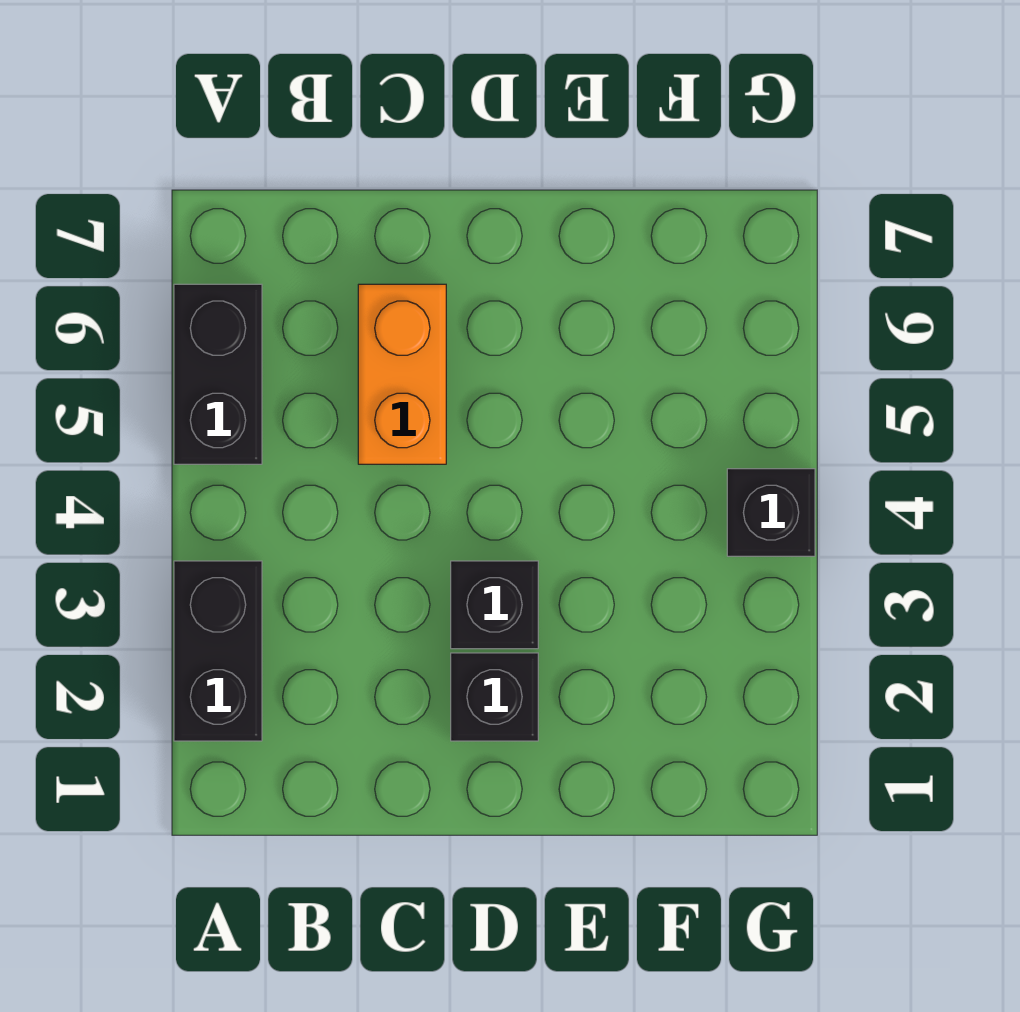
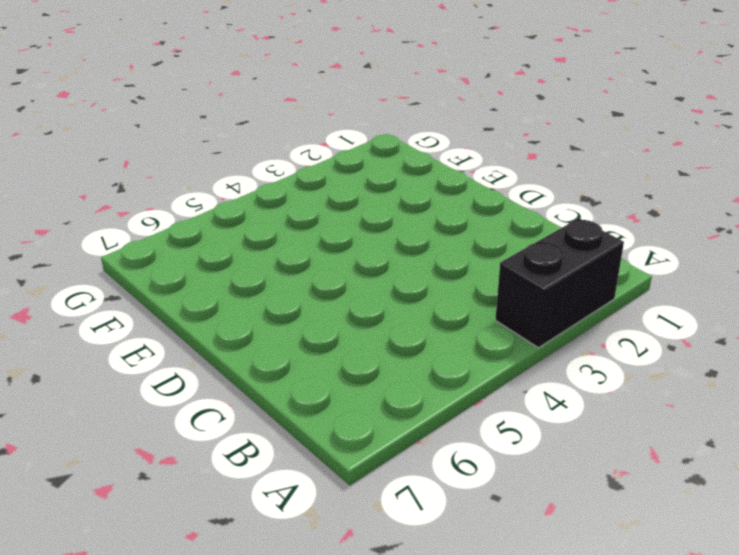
none -> black 1x2 brick [174,284,262,464]
none -> orange 1x2 brick [358,284,446,464]

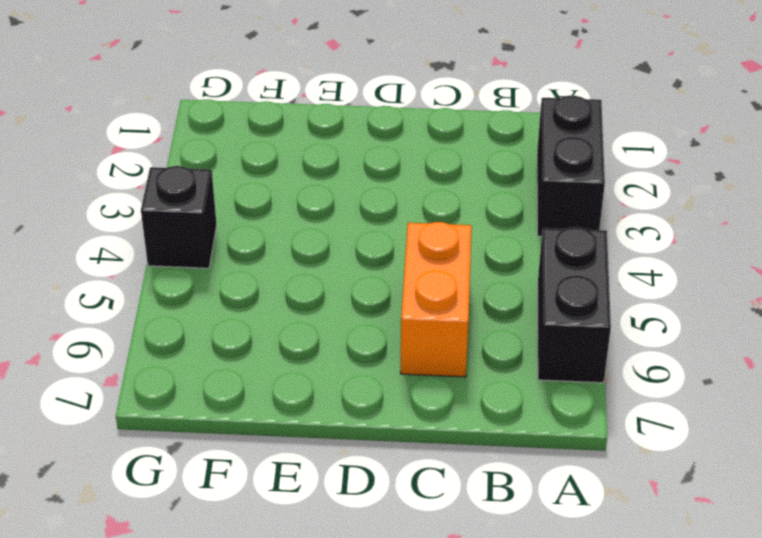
none -> black 1x1 brick [451,653,538,741]
none -> black 1x1 brick [451,561,538,649]

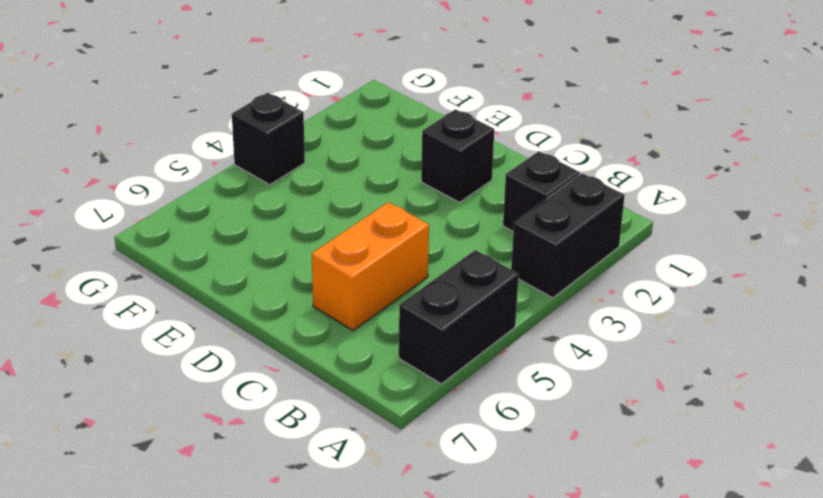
black 1x1 brick [503,151,580,231] -> black 1x1 brick moved to [451,561,538,649]

